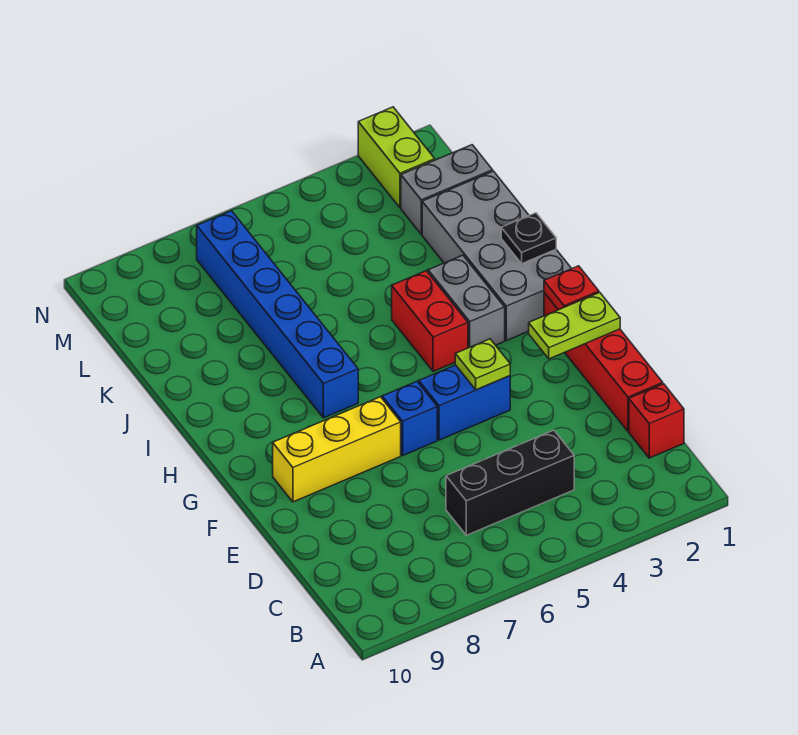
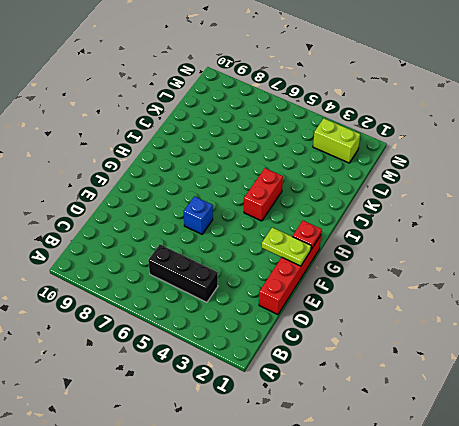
lime 1x2 brick [313,118,360,163] -> lime 1x2 brick turned to [358,107,435,208]
none -> red 1x1 brick [629,384,684,458]
none -> blue 1x2 brick [419,365,510,440]
none -> yellow 1x3 brick [273,397,401,502]

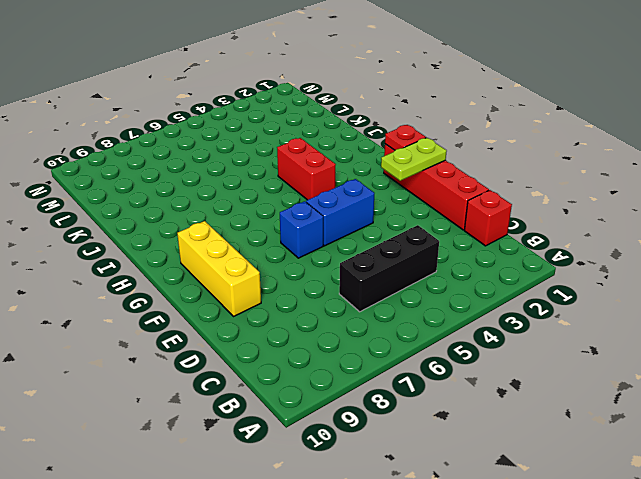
yellow 1x3 brick [177,221,261,316] -> yellow 1x3 brick turned to [273,397,401,502]
none -> grey 2x4 brick [422,171,572,341]
none -> grey 1x2 brick [428,255,505,348]
none -> blue 1x6 brick [197,211,358,418]

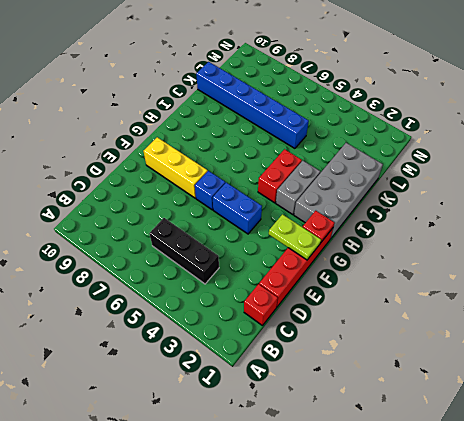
blue 1x6 brick [196,62,309,148] -> blue 1x6 brick turned to [197,211,358,418]
none -> grey 1x2 brick [401,145,493,234]
none -> lime 1x2 brick [358,107,435,208]
none -> lime 1x1 plate [455,339,510,390]

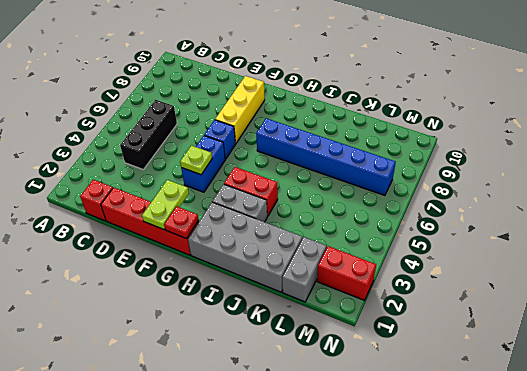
red 1x2 brick [317,246,376,300] -> lime 1x2 brick [358,107,435,208]
none -> black 1x1 plate [501,213,556,263]

